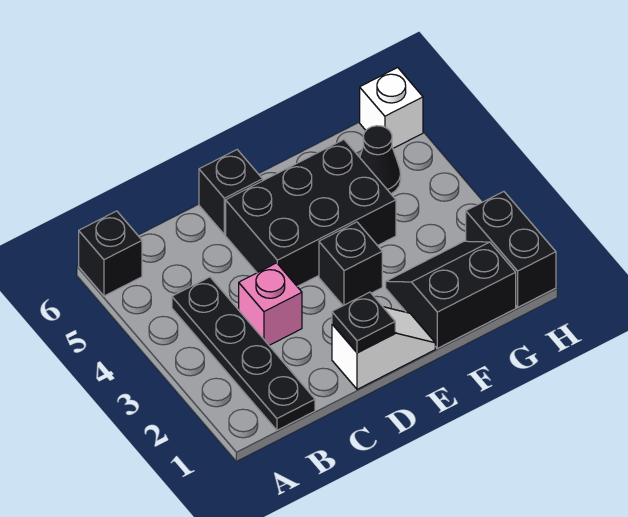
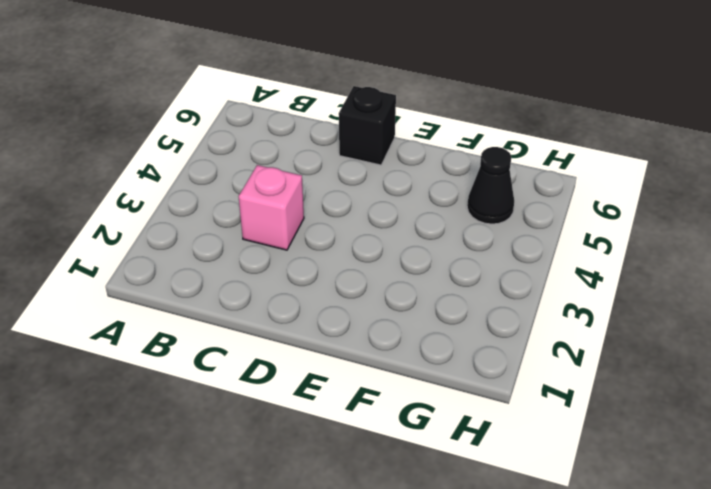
none -> black 1x1 brick [79,211,142,296]
none -> black 1x4 plate [172,277,315,430]
none -> white 1x2 slope [332,307,435,389]

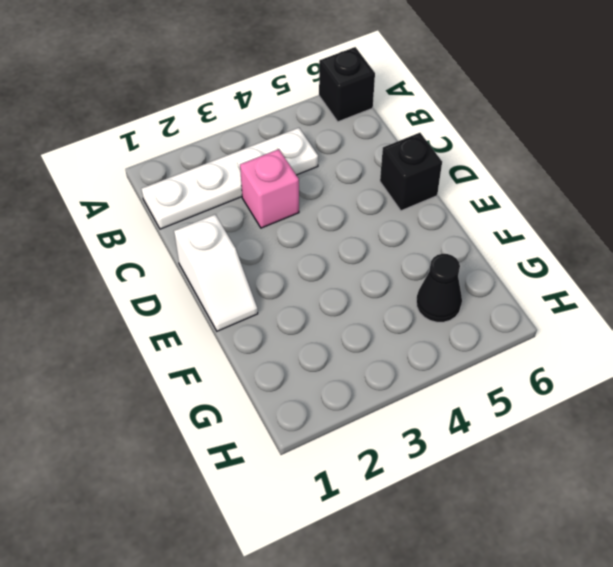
white 1x4 plate [142,128,318,229] -> black 1x4 plate [172,277,315,430]
none -> black 2x3 brick [226,140,396,286]
none -> black 1x1 brick [319,222,382,306]
none -> black 2x2 slope [386,241,516,348]

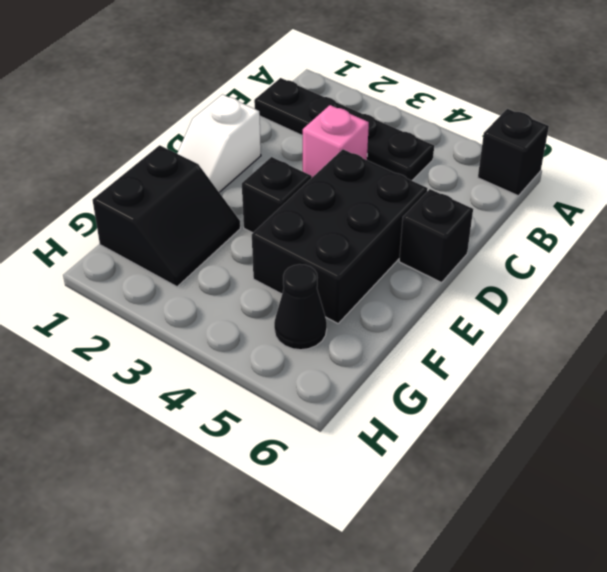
none -> black 1x2 brick [466,192,556,307]
none -> white 1x1 brick [360,68,423,148]
none -> black 1x1 plate [332,292,395,353]

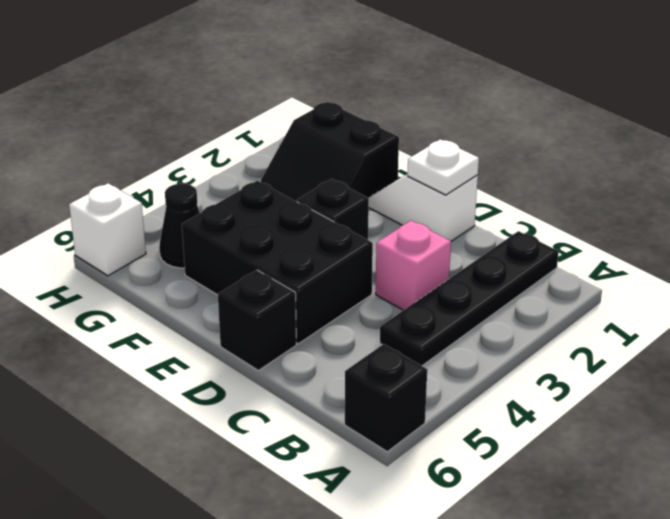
white 1x1 plate [407,139,479,195] -> black 1x1 plate [332,292,395,353]
none -> black 1x2 brick [466,192,556,307]

